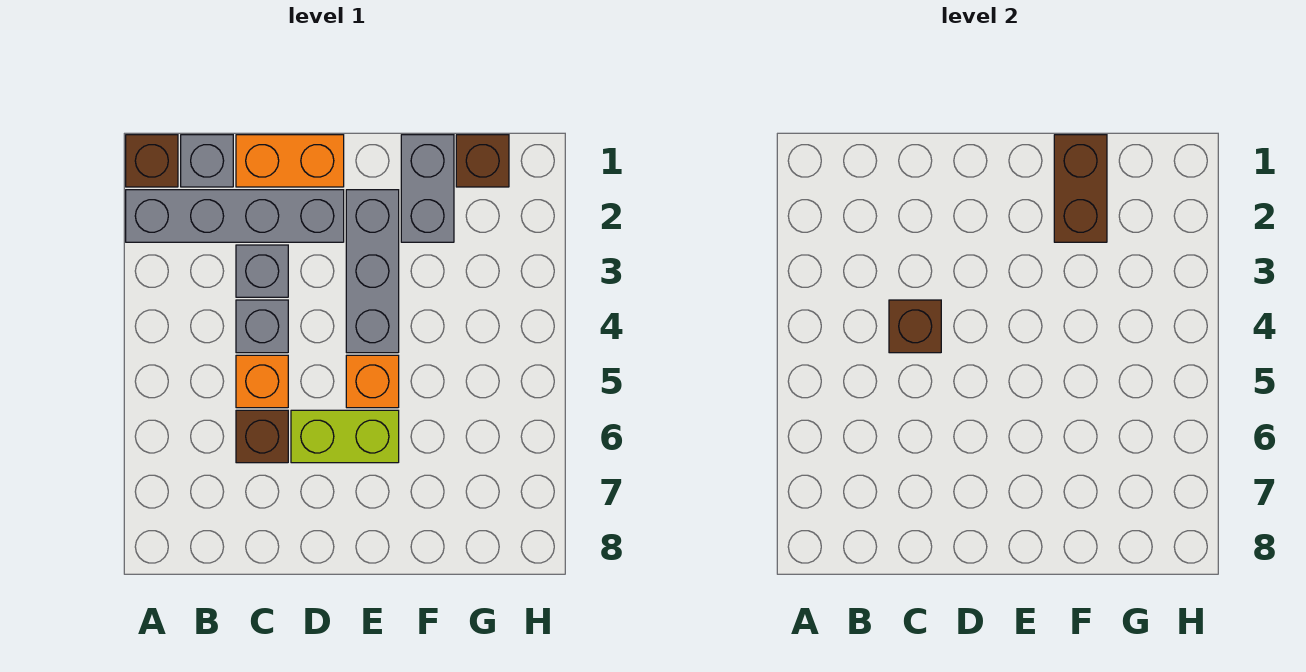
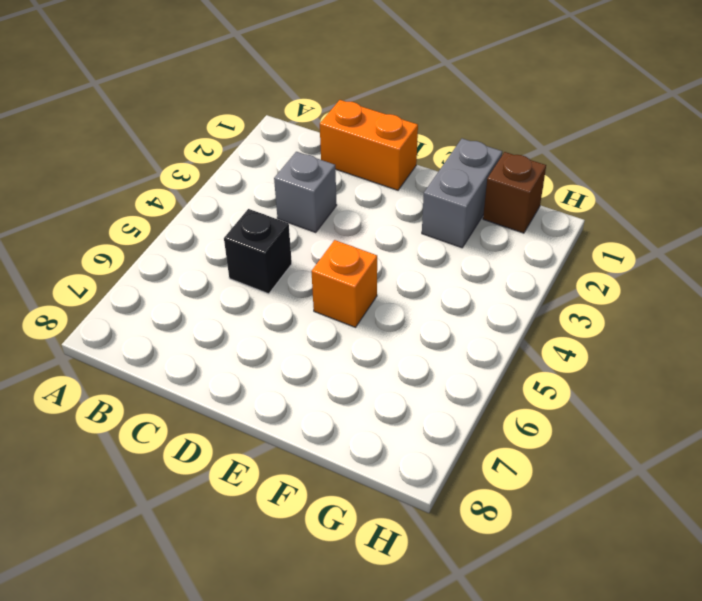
black 1x1 brick [224,209,292,294] -> orange 1x1 brick [236,355,288,408]
none -> brown 1x1 brick [126,135,178,187]
none -> grey 1x4 brick [126,190,344,242]
none -> grey 1x1 brick [181,135,233,187]

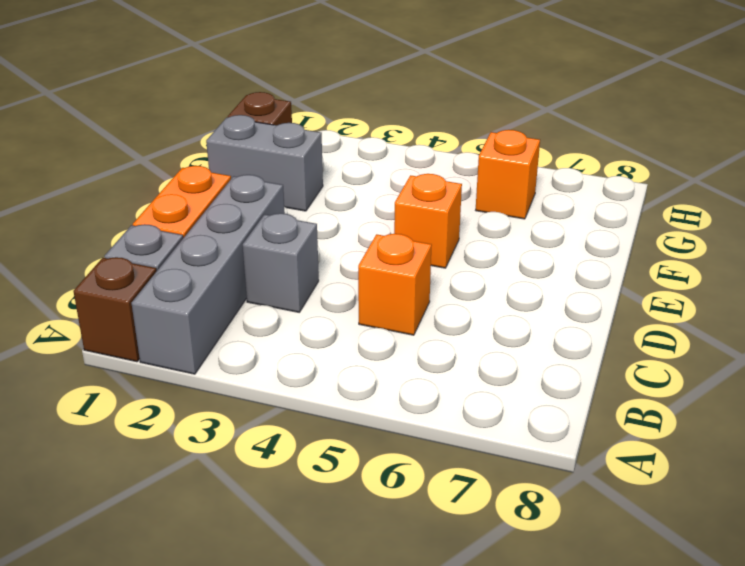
orange 1x1 brick [476,130,540,219] -> none
none -> grey 1x1 brick [236,300,288,353]
none -> brown 1x1 brick [236,410,288,463]
none -> lime 1x2 brick [291,410,399,463]

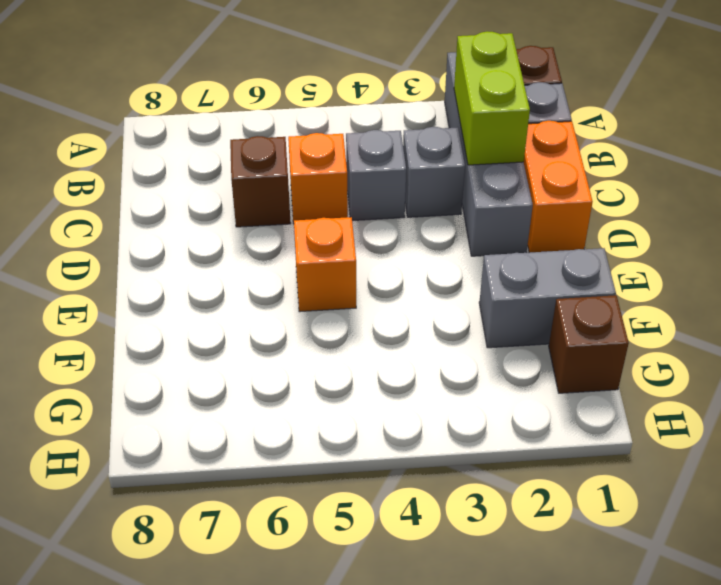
lime 1x2 brick [454,31,530,165] -> lime 1x2 brick moved to [291,410,399,463]
none -> grey 1x3 brick [346,190,399,353]
none -> brown 1x1 brick [889,300,941,353]
none -> brown 1x2 brick [1054,135,1107,242]

